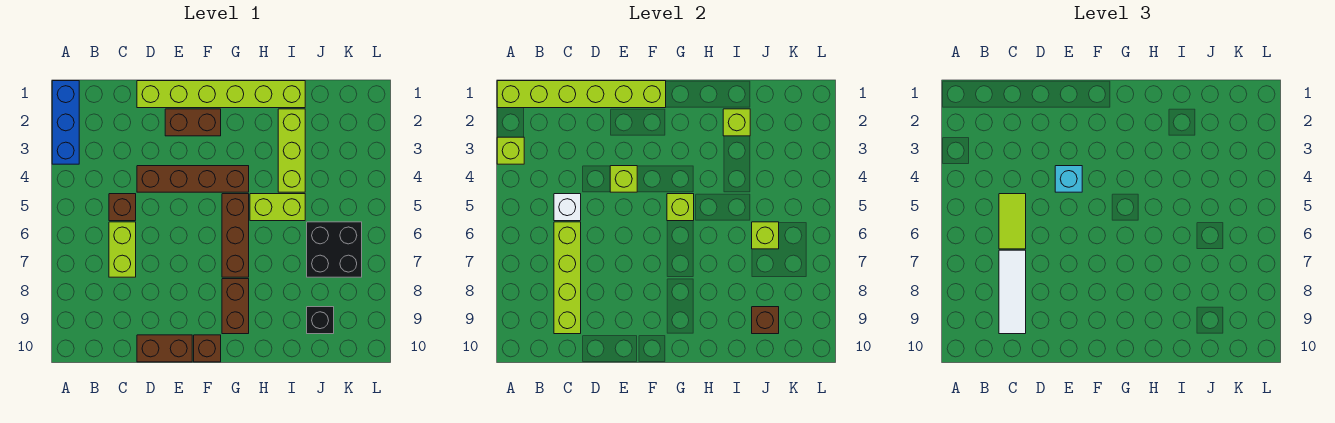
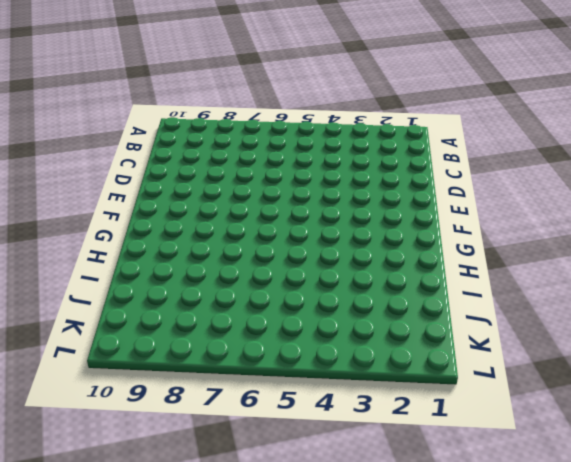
none -> blue 1x3 brick [52,81,79,164]
none -> brown 1x1 brick [109,194,136,221]
none -> lime 1x2 brick [109,222,136,277]

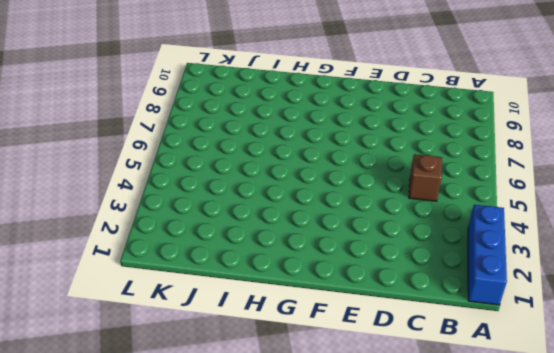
none -> lime 1x2 brick [109,222,136,277]
none -> lime 1x6 brick [137,81,305,108]
none -> brown 1x4 brick [137,166,249,192]

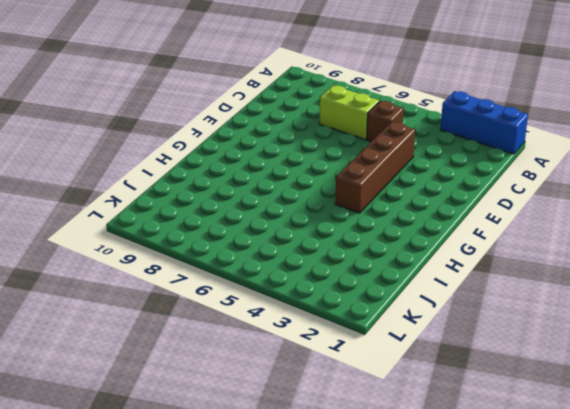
none -> lime 1x6 brick [137,81,305,108]
none -> brown 1x2 brick [137,335,192,362]
none -> brown 1x2 brick [165,109,221,136]

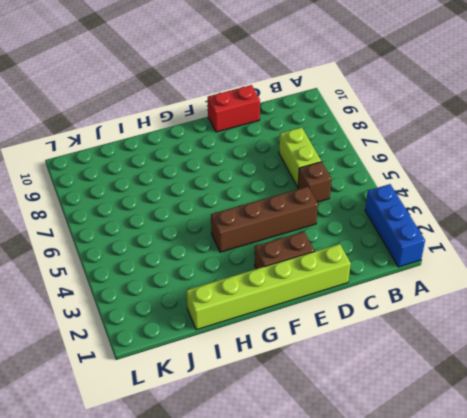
red 1x2 brick [208,85,260,132] -> brown 1x2 brick [137,335,192,362]
none -> brown 1x1 brick [194,335,221,362]
none -> brown 1x3 brick [222,194,249,277]
none -> brown 1x2 brick [222,279,249,334]

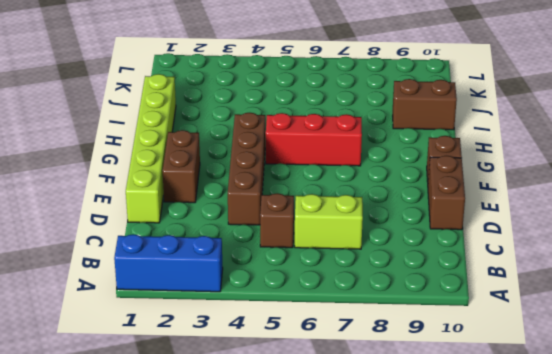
red 1x3 brick [266,113,362,166] -> brown 1x3 brick [222,194,249,277]
brown 1x2 brick [393,79,457,130] -> brown 1x2 brick moved to [222,279,249,334]
none -> lime 1x2 brick [250,194,305,221]
none -> lime 1x3 brick [278,109,305,192]
none -> black 2x2 brick [307,222,362,277]

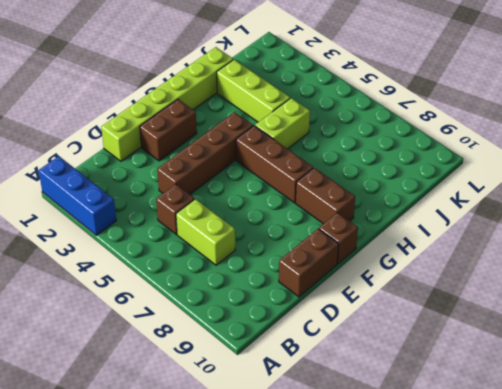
none -> black 2x2 brick [307,222,362,277]
none -> black 1x1 brick [307,307,334,334]
none -> lime 1x6 brick [497,81,666,108]

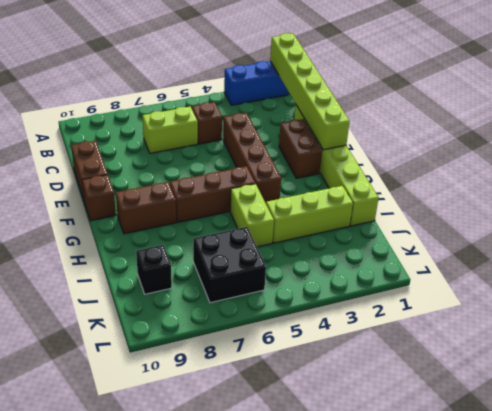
none -> lime 1x1 brick [497,137,524,164]
none -> white 1x1 brick [554,194,581,221]
none -> lime 1x4 brick [554,222,581,334]

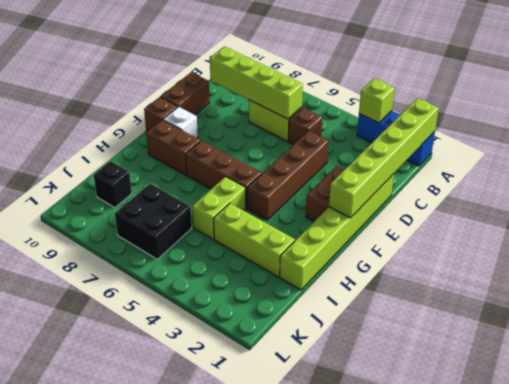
white 1x1 brick [163,107,198,138] -> white 1x1 brick moved to [554,194,581,221]
none -> lime 1x1 brick [610,166,637,192]
none -> lime 1x1 brick [667,194,694,221]
none -> lime 1x1 brick [723,109,750,136]

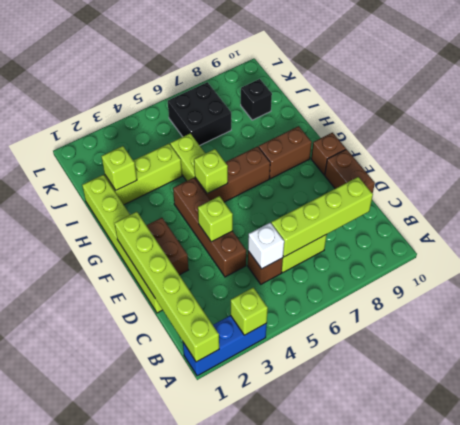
none -> lime 1x1 brick [752,222,779,249]
none -> brown 1x1 brick [752,307,779,334]
none -> lime 1x2 tile [999,194,1026,249]

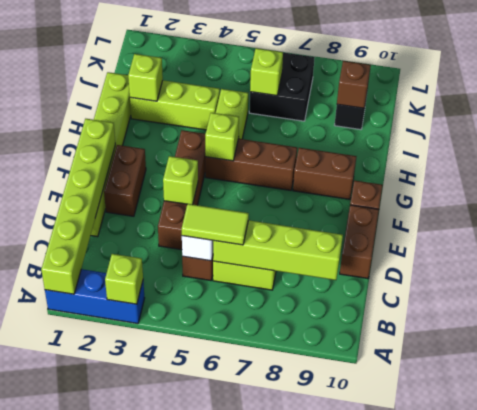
none -> white 1x3 tile [999,250,1026,334]
none -> cyan 1x1 brick [1055,166,1082,192]

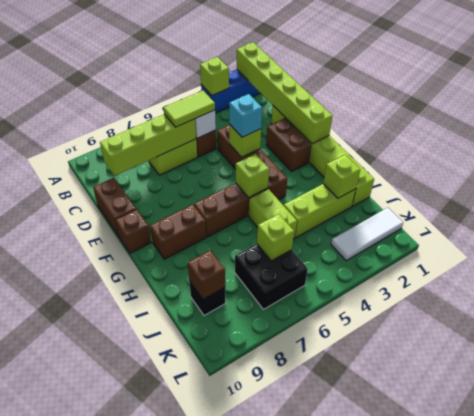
white 1x3 tile [331,208,403,261] -> white 1x3 tile moved to [999,250,1026,334]

